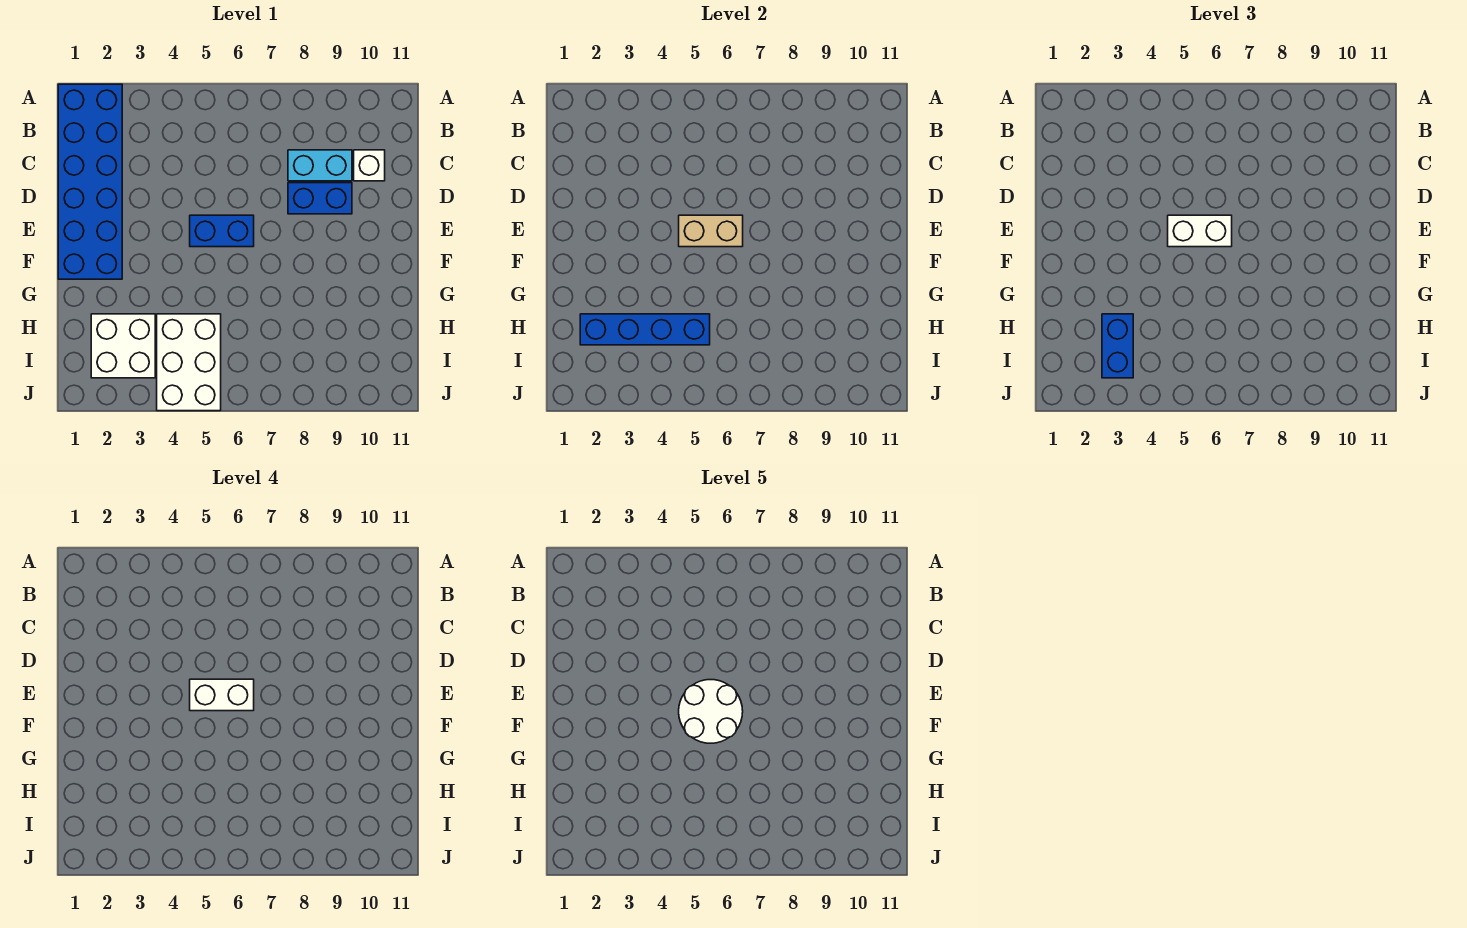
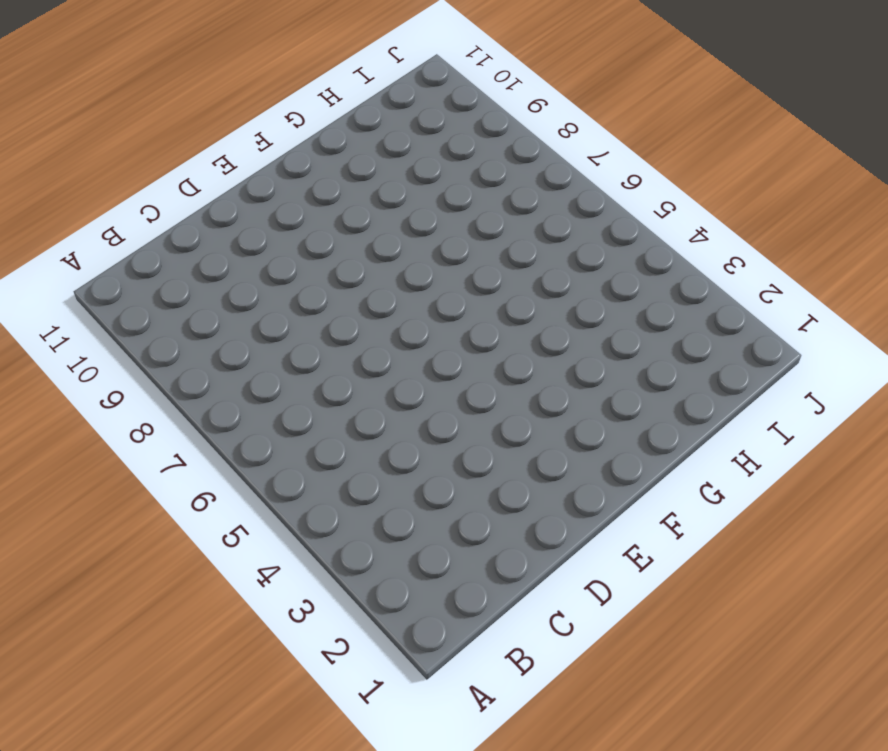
none -> blue 2x6 brick [58,84,122,279]
none -> cyan 1x2 brick [288,150,352,181]
none -> white 1x1 brick [354,150,385,181]

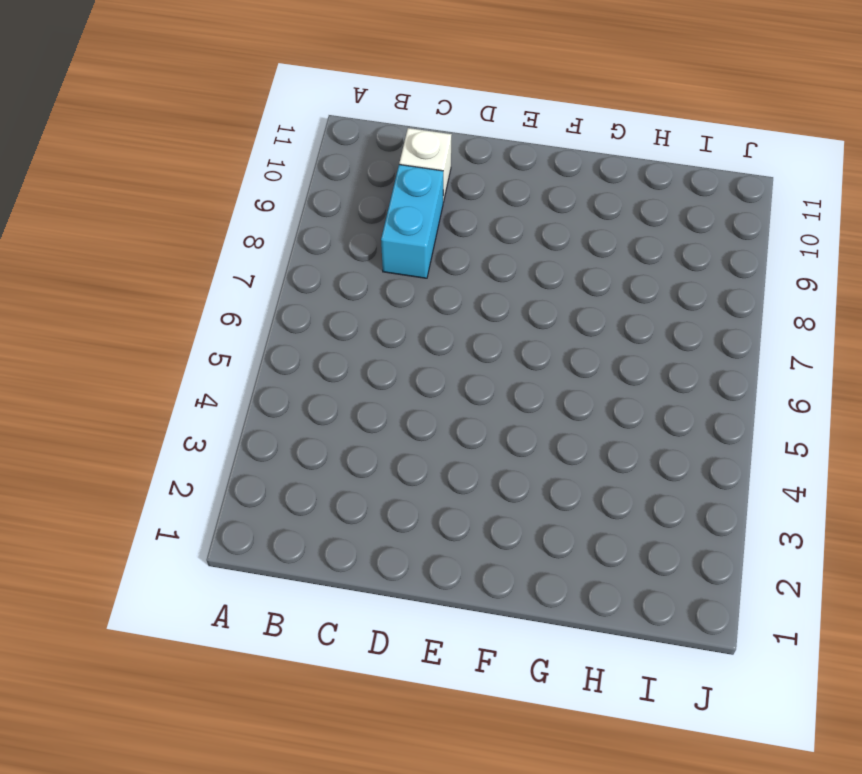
none -> blue 2x6 brick [58,84,122,279]
none -> blue 1x2 brick [288,183,352,214]
none -> blue 1x2 brick [190,215,254,247]

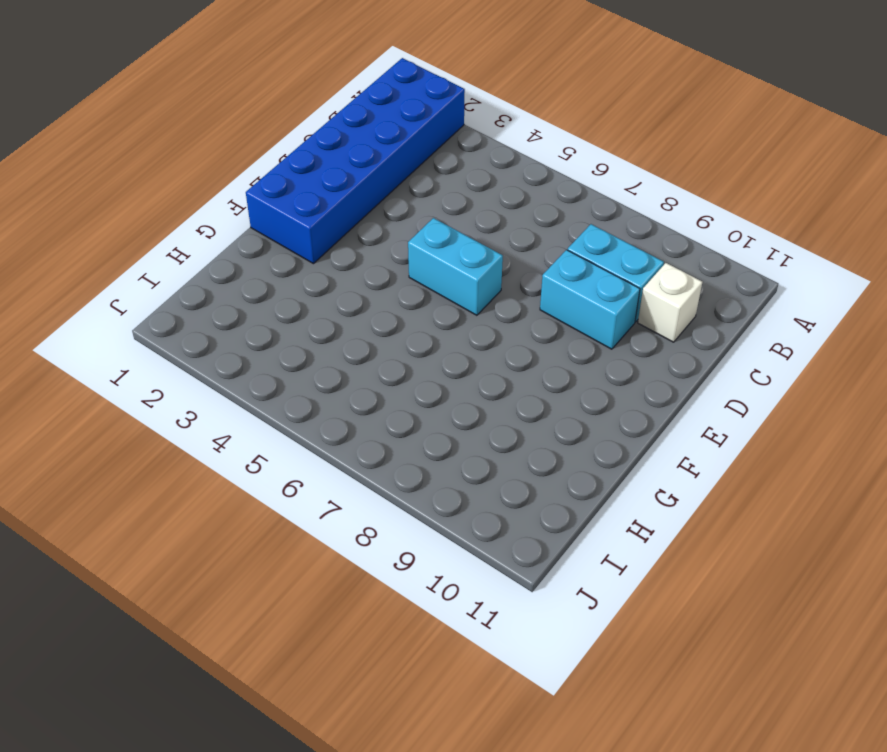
cyan 1x2 brick [540,250,640,349] -> blue 1x2 brick [288,183,352,214]
cyan 1x2 brick [408,218,503,315] -> blue 1x2 brick [190,215,254,247]
none -> white 2x2 brick [91,314,155,378]
none -> white 2x3 brick [157,314,221,411]
none -> tan 1x2 brick [679,215,743,247]

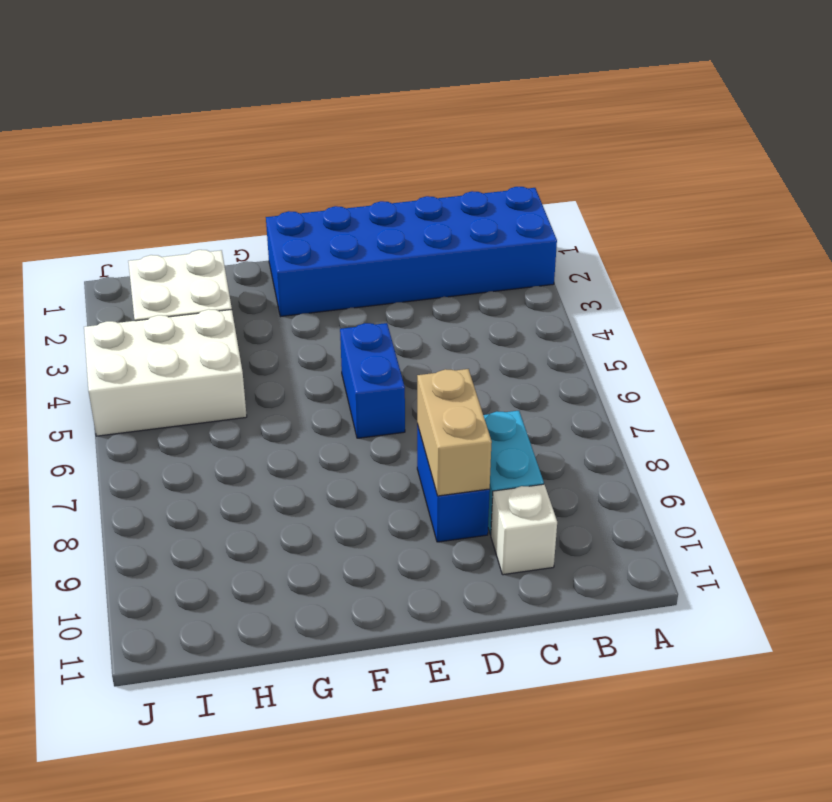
tan 1x2 brick [417,369,492,496] -> tan 1x2 brick moved to [679,215,743,247]
none -> blue 1x4 brick [580,314,710,345]
none -> white 1x2 brick [1168,215,1232,247]
none -> blue 1x2 brick [1102,314,1133,378]

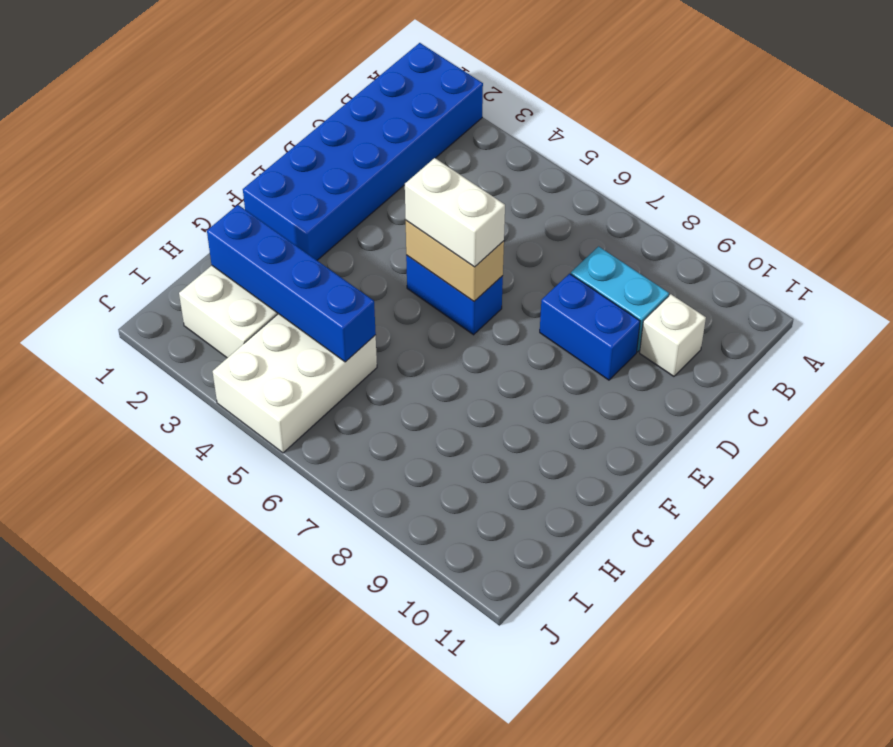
none -> blue 1x2 brick [1102,314,1133,378]
none -> white 1x2 brick [190,679,254,711]
none -> white 2x2 round brick [679,680,743,743]

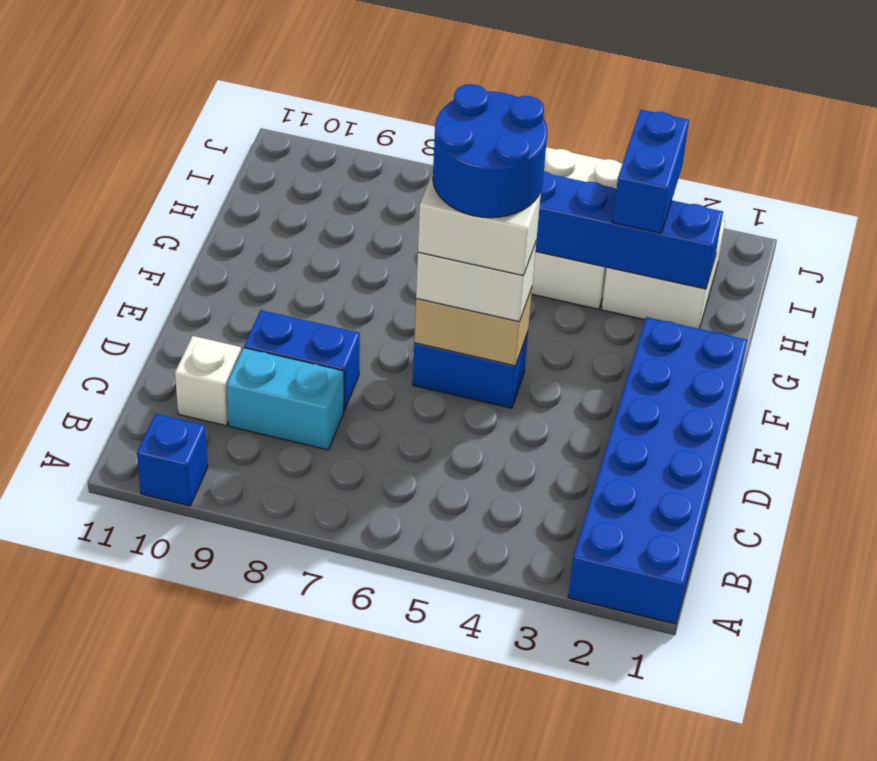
blue 1x1 brick [137,414,208,506] -> none
blue 2x2 round brick [433,84,547,218] -> white 2x2 round brick [679,680,743,743]

